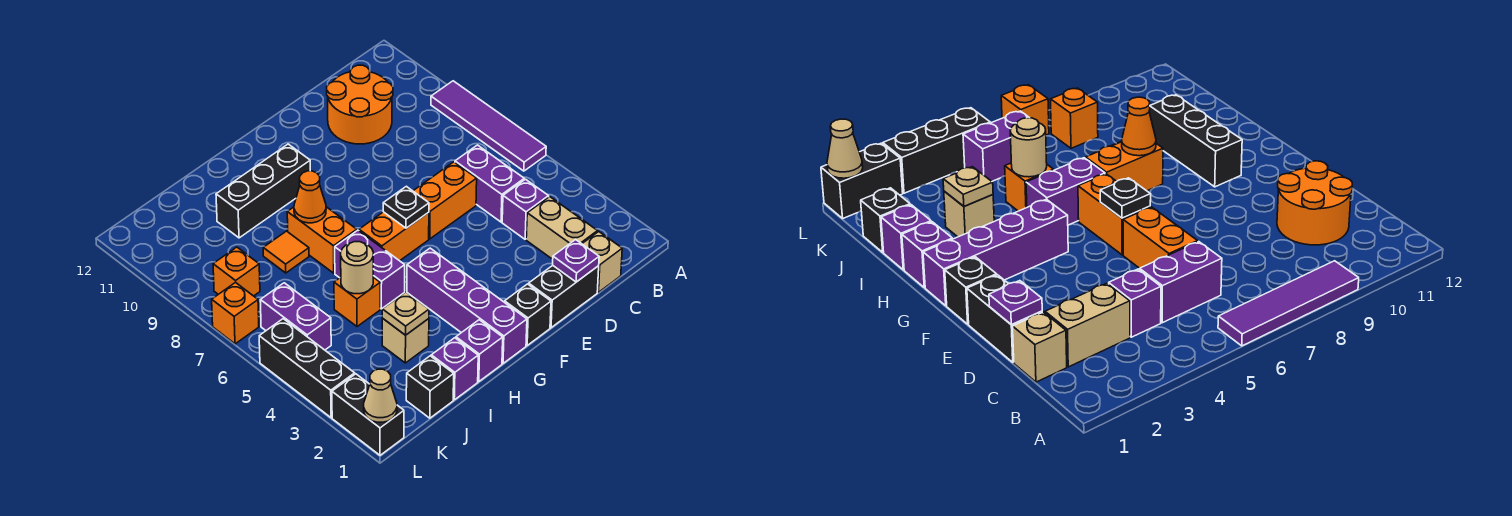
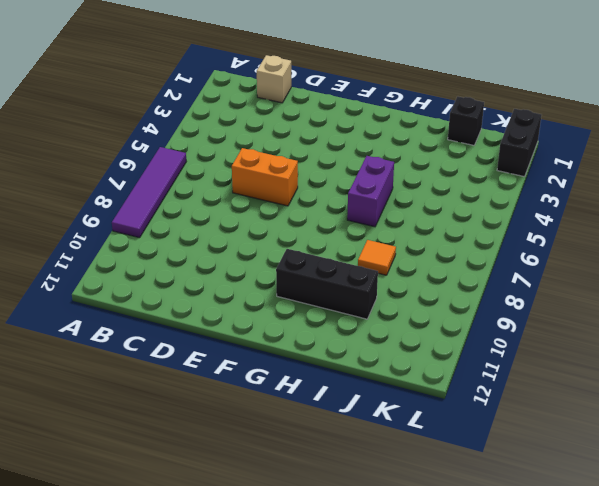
none -> tan 1x2 brick [526,197,598,259]
none -> purple 1x1 brick [502,179,549,239]
none -> purple 1x2 brick [455,145,524,222]
none -> orange 2x2 round brick [327,65,393,144]

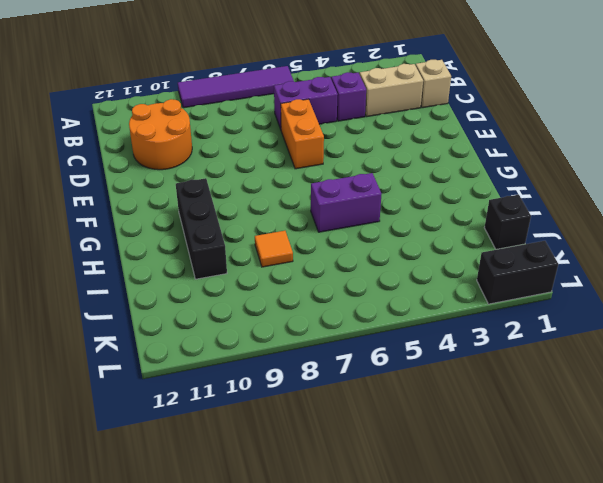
none -> black 1x2 brick [529,266,599,328]
none -> black 1x1 brick [505,284,551,345]
none -> orange 1x2 brick [359,212,429,261]
none -> purple 1x4 brick [407,248,527,363]

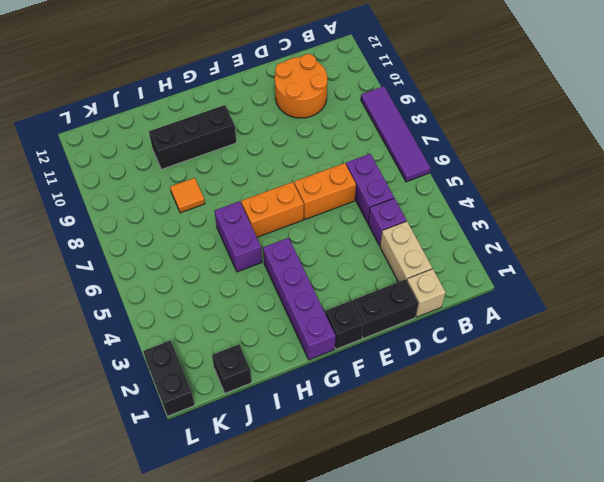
none -> purple 1x1 brick [456,320,503,382]
none -> orange 1x2 brick [287,207,357,273]
none -> purple 1x1 brick [431,338,478,400]
none -> tan 1x1 brick [382,318,429,363]

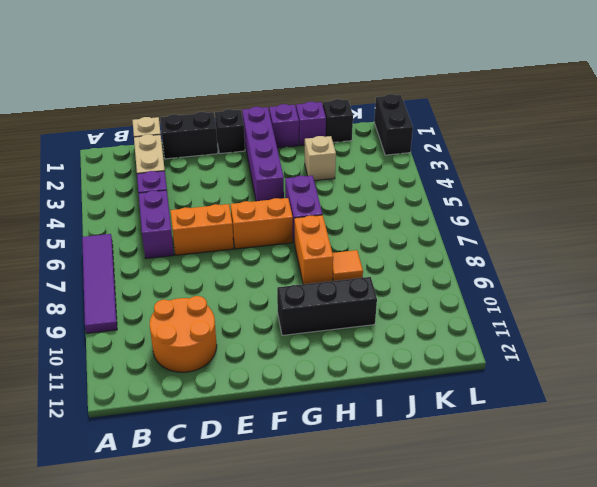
none -> orange 1x1 brick [334,277,380,327]
none -> purple 1x2 brick [260,283,331,350]
none -> orange 1x1 brick [213,247,260,296]
none -> black 1x3 brick [259,319,355,418]

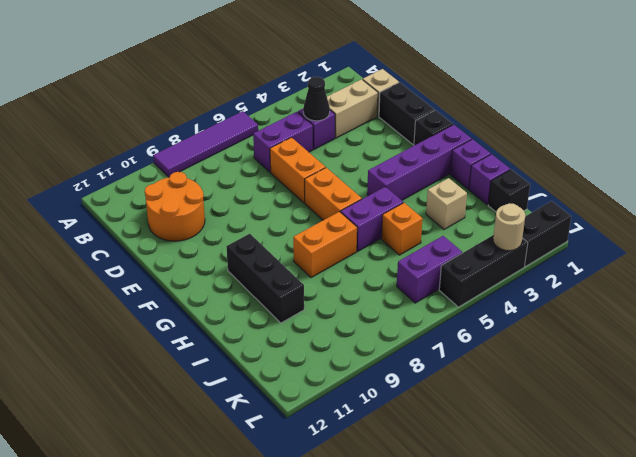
black 1x1 cone [303,77,330,121] -> none
tan 1x1 round brick [493,203,525,251] -> tan 1x1 round brick moved to [341,242,373,294]
none -> orange 1x1 tile [263,231,309,273]
none -> orange 1x1 brick [213,247,260,296]
none -> orange 1x1 brick [212,282,259,344]
none -> purple 1x1 plate [553,240,599,282]

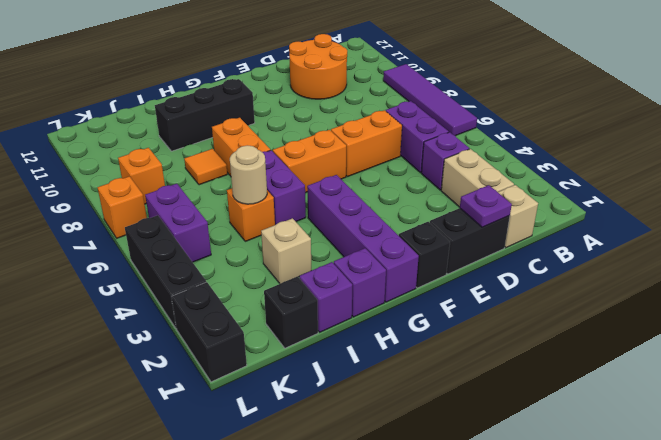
none -> black 1x1 plate [383,186,429,228]
none -> orange 1x1 cone [294,171,326,223]
none -> tan 1x1 plate [382,292,429,335]
none -> tan 1x1 cone [364,369,397,422]

